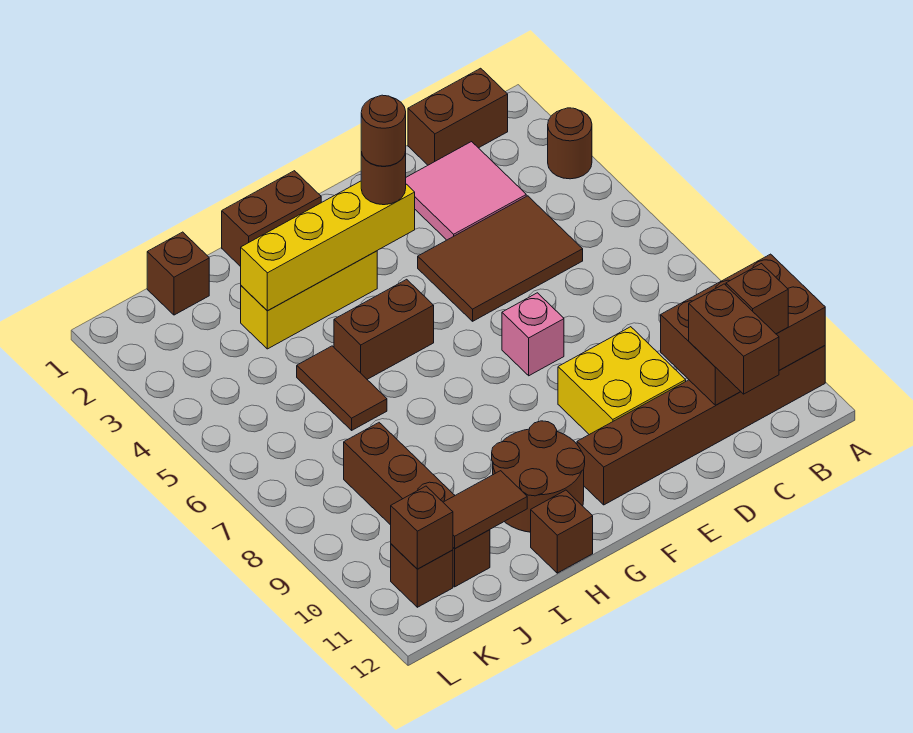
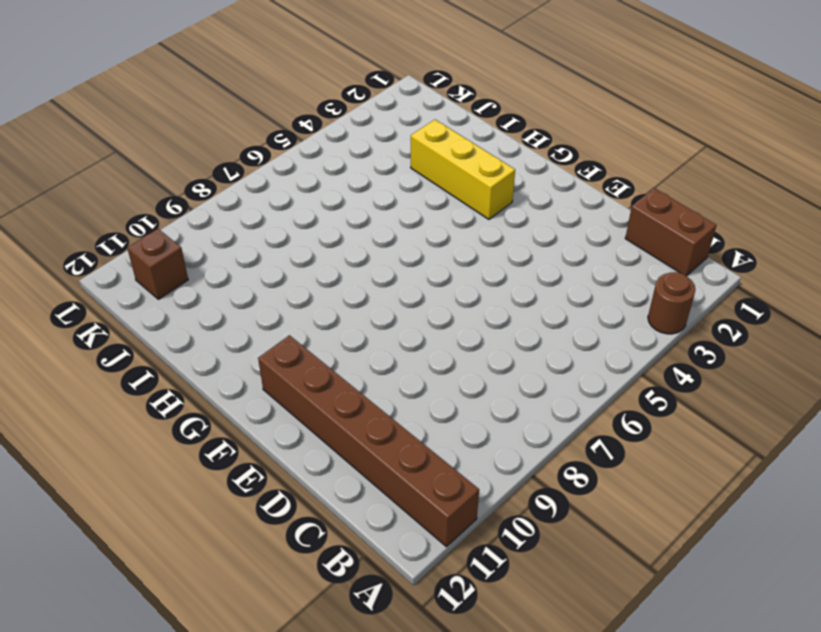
none -> pink 2x2 tile [406,142,526,240]
none -> brown 2x3 tile [418,196,583,321]
none -> yellow 2x2 brick [558,327,686,435]

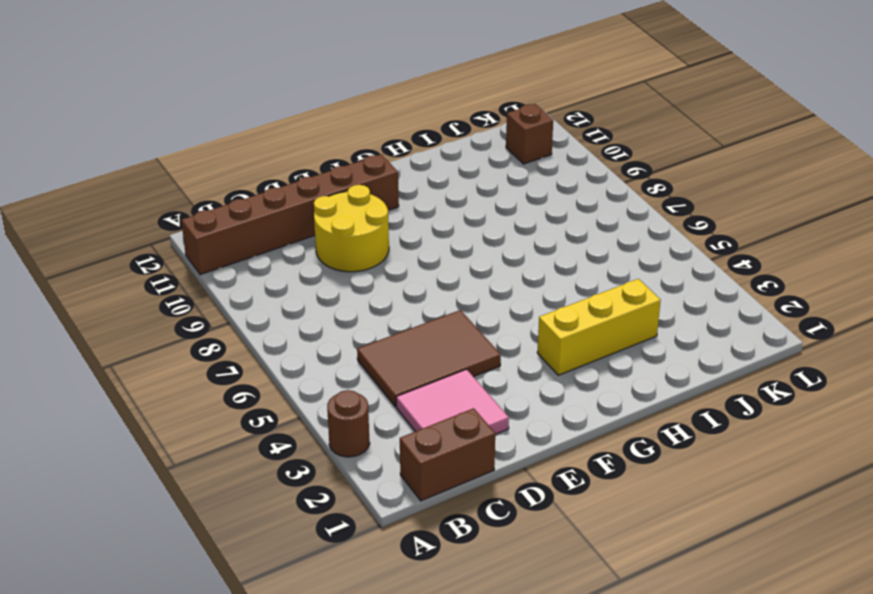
yellow 2x2 round brick [314,185,389,272] -> yellow 2x2 brick [558,327,686,435]
none -> pink 1x1 brick [502,293,564,376]
none -> brown 1x2 brick [222,171,321,267]
none -> brown 1x2 brick [334,279,434,379]

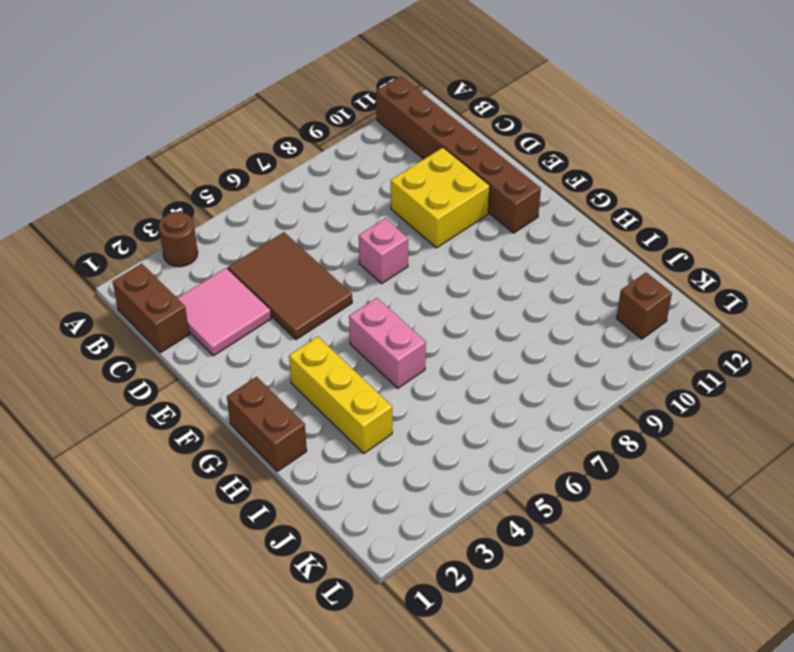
pink 1x2 brick [349,298,426,388] -> brown 1x2 brick [334,279,434,379]
none -> brown 2x2 round brick [492,421,585,532]
none -> brown 1x1 brick [531,490,593,573]
none -> brown 1x2 tile [297,346,387,430]

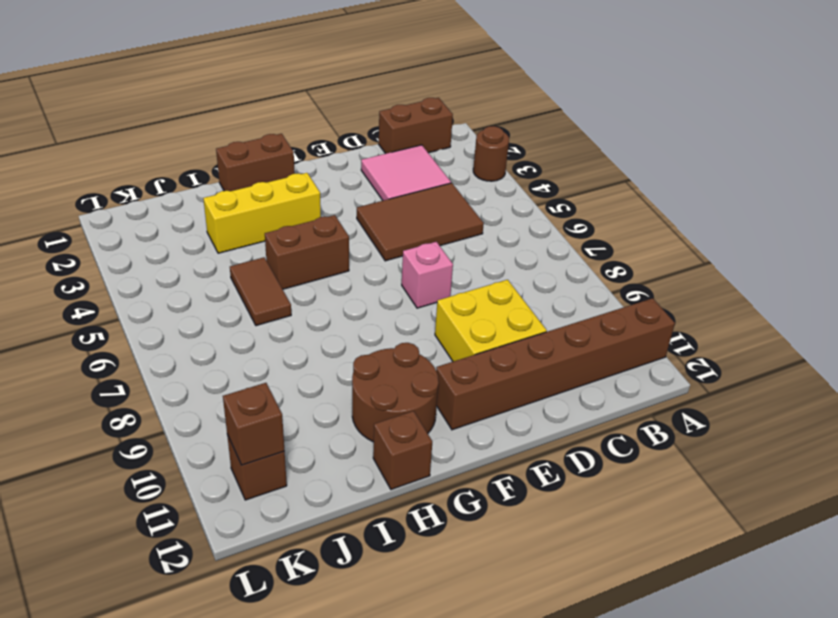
none -> brown 1x1 brick [147,232,209,315]
none -> brown 1x4 brick [344,423,490,587]
none -> brown 2x3 brick [661,254,825,405]

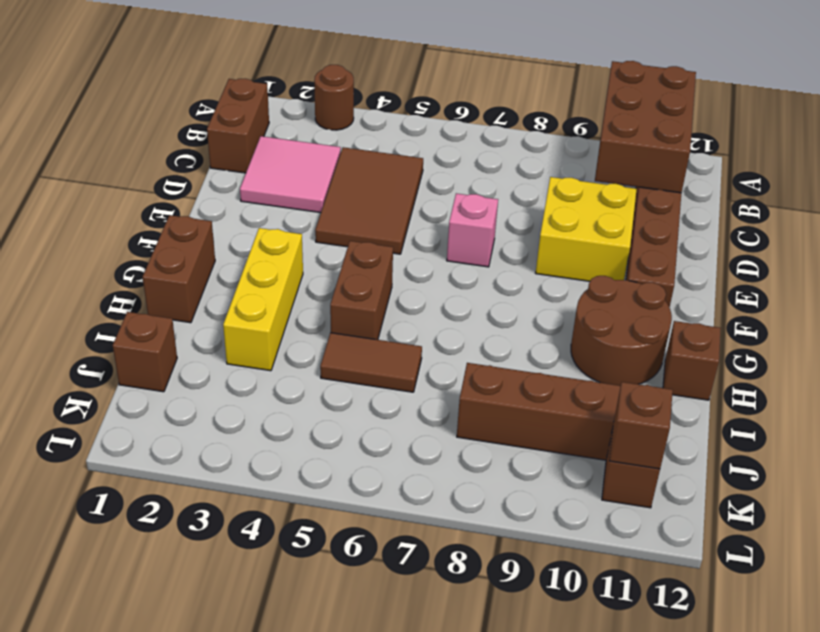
none -> yellow 1x4 brick [241,181,415,311]
none -> brown 1x2 tile [443,471,527,549]
none -> brown 1x1 brick [726,264,788,334]

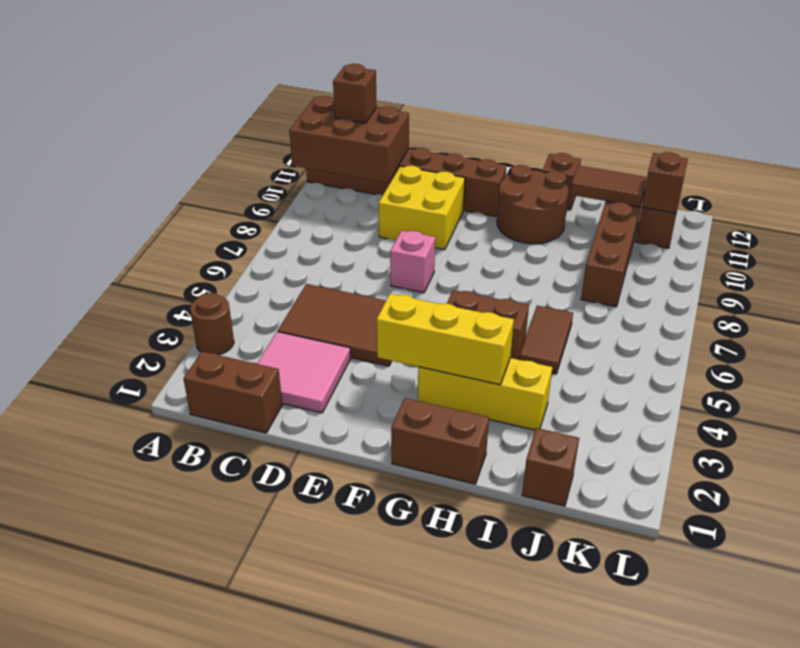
yellow 1x3 brick [377,294,514,385] -> yellow 1x4 brick [241,181,415,311]
none -> brown 1x2 brick [689,284,779,394]
none -> brown 1x1 round brick [361,152,406,205]
none -> brown 1x1 round brick [361,95,406,166]

